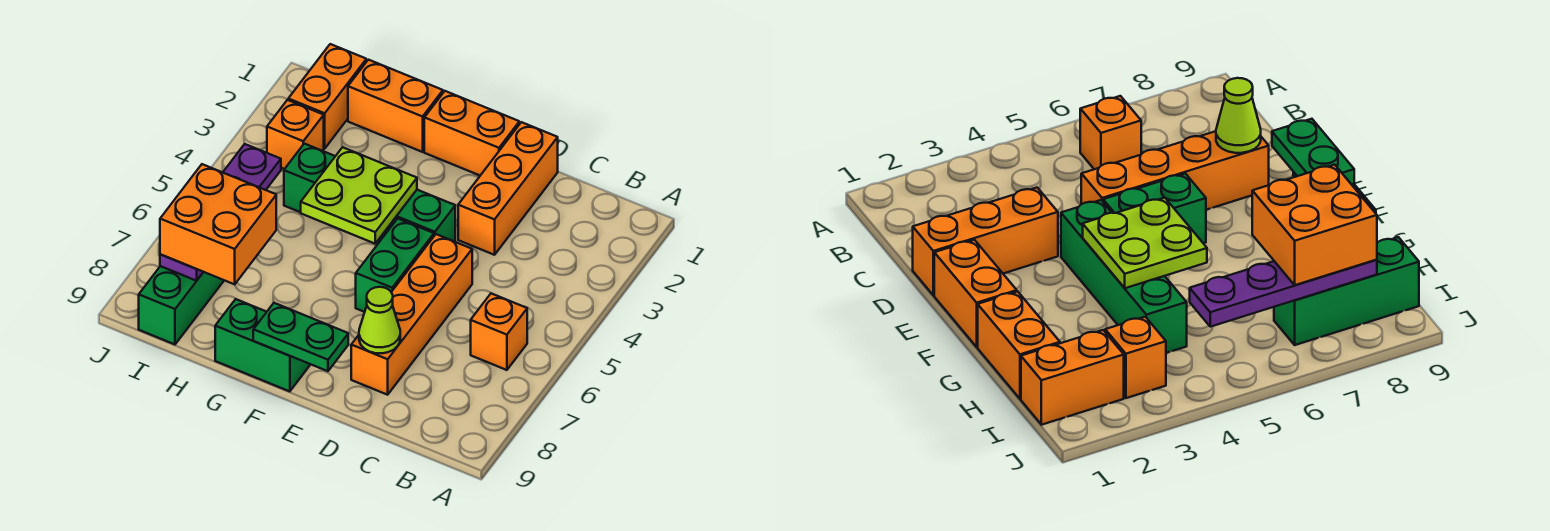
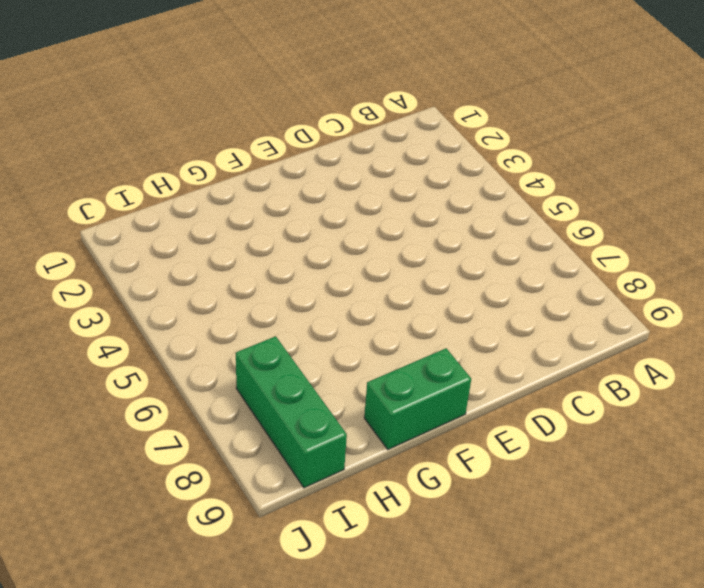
none -> orange 1x1 brick [471,293,527,370]
none -> orange 1x3 brick [458,122,558,255]
none -> orange 1x4 brick [351,234,472,395]

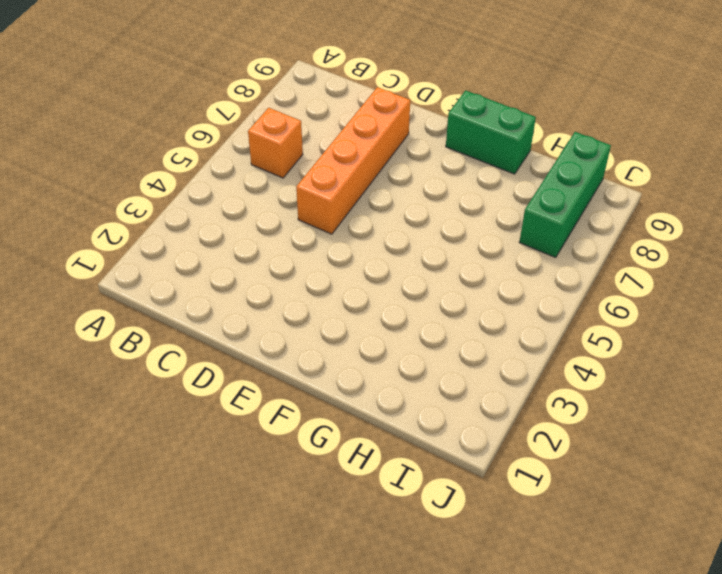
none -> orange 1x3 brick [458,122,558,255]
none -> orange 1x2 brick [424,91,519,175]
none -> green 1x4 brick [284,144,455,244]

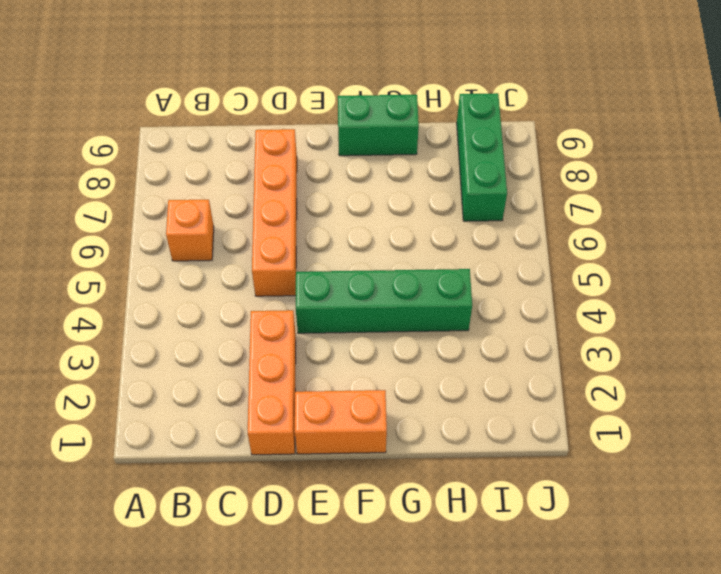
none -> green 1x2 brick [356,219,434,312]
none -> orange 1x2 brick [348,60,443,152]
none -> orange 1x2 brick [288,44,366,149]

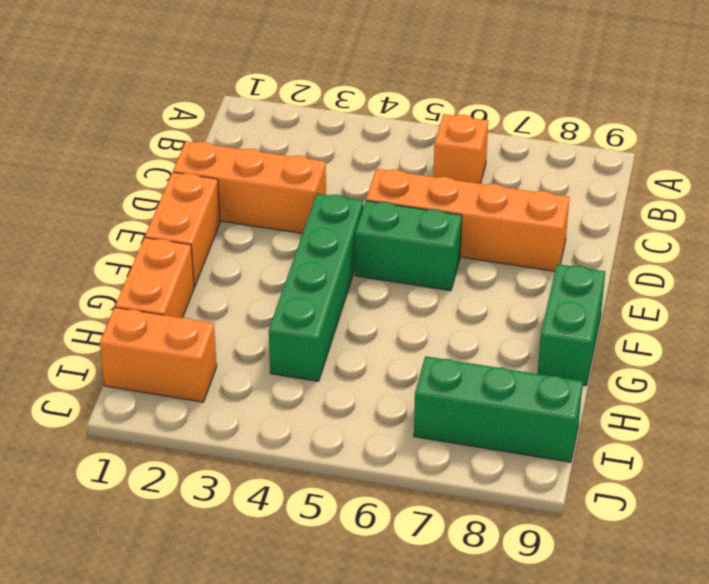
none -> orange 1x1 brick [267,100,324,169]
none -> lime 1x1 cone [359,287,400,353]
none -> green 1x2 plate [253,303,348,371]

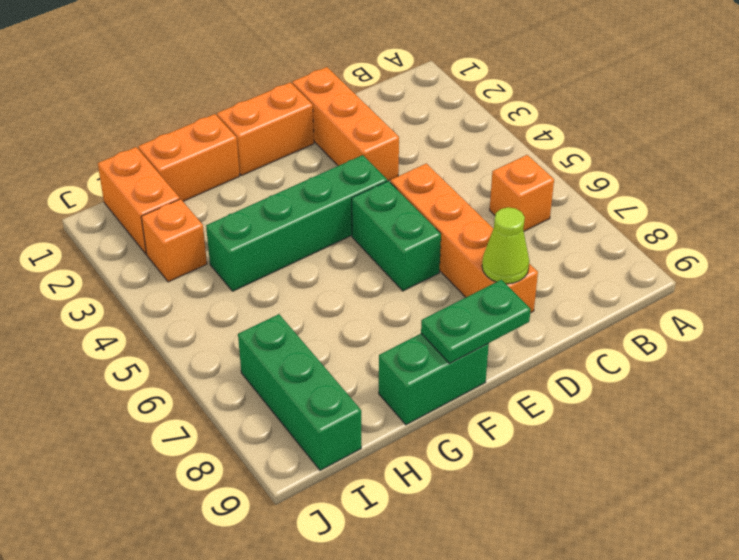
none -> lime 2x2 plate [301,147,417,244]
none -> purple 1x4 plate [160,144,281,281]
none -> orange 2x2 brick [160,164,276,284]

